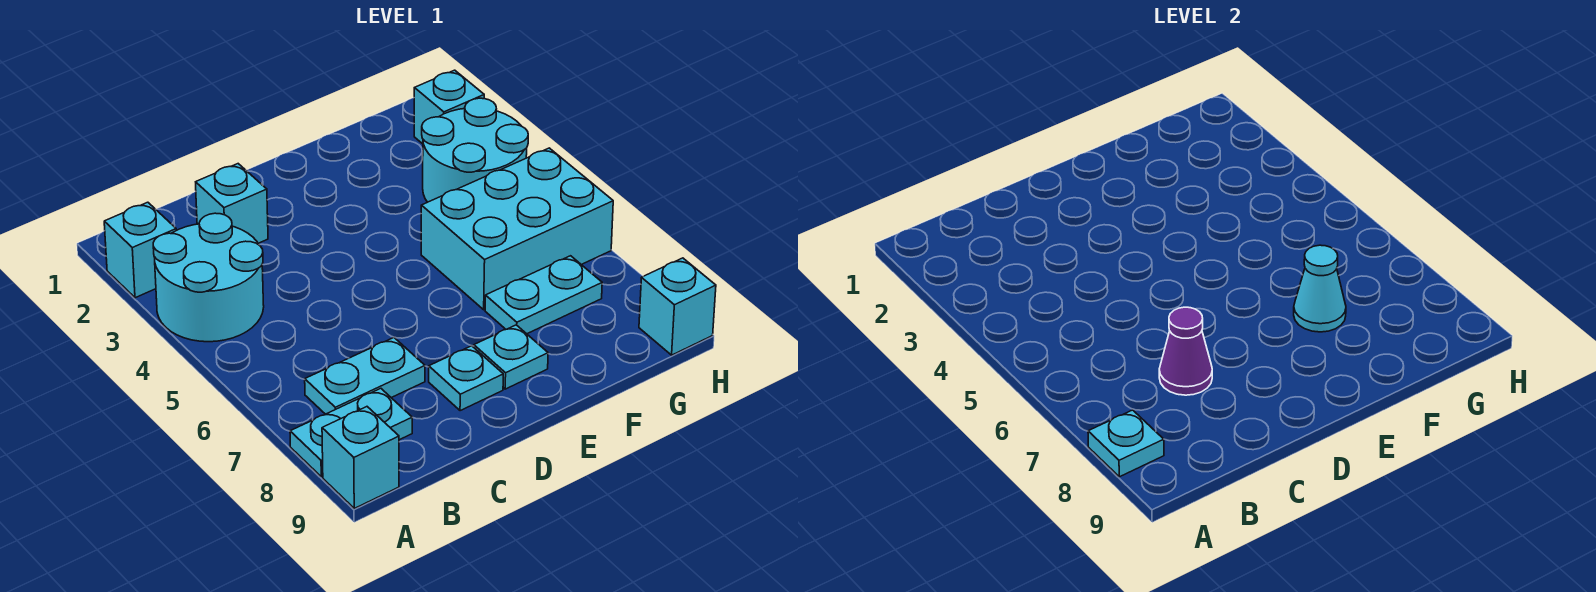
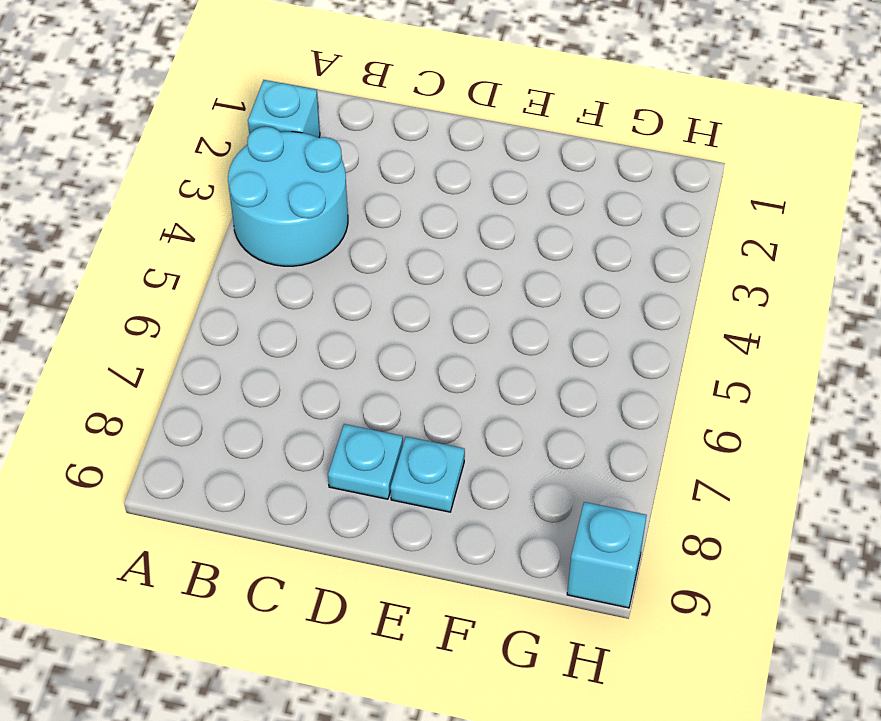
none -> cyan 1x2 plate [290,388,412,477]
none -> cyan 1x1 brick [322,407,399,508]
none -> cyan 1x2 plate [305,338,425,414]

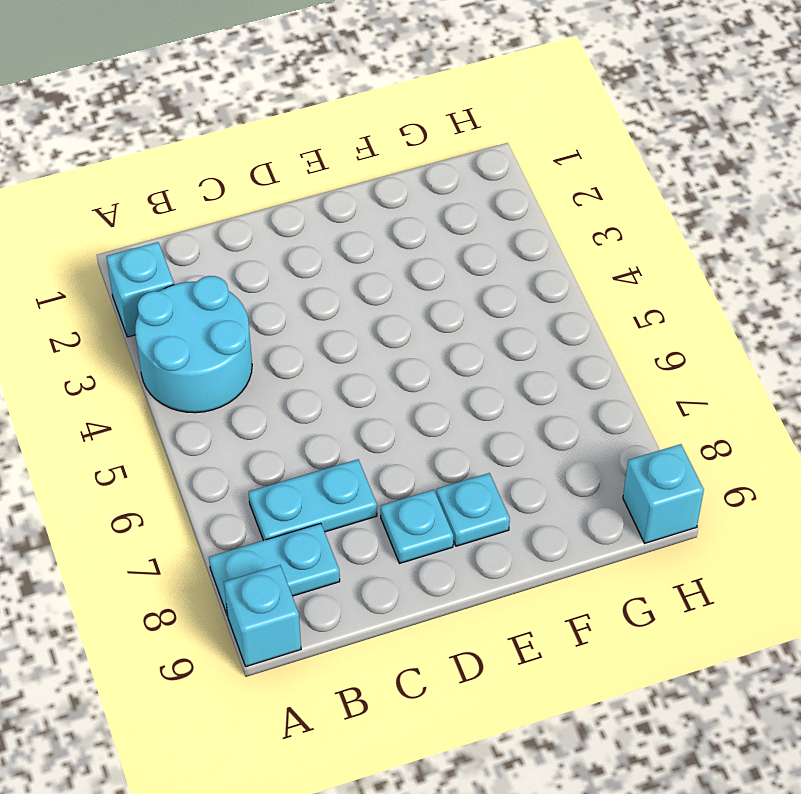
none -> cyan 1x1 brick [196,164,268,243]
none -> cyan 2x3 brick [421,148,613,310]
none -> cyan 1x2 plate [485,256,602,334]

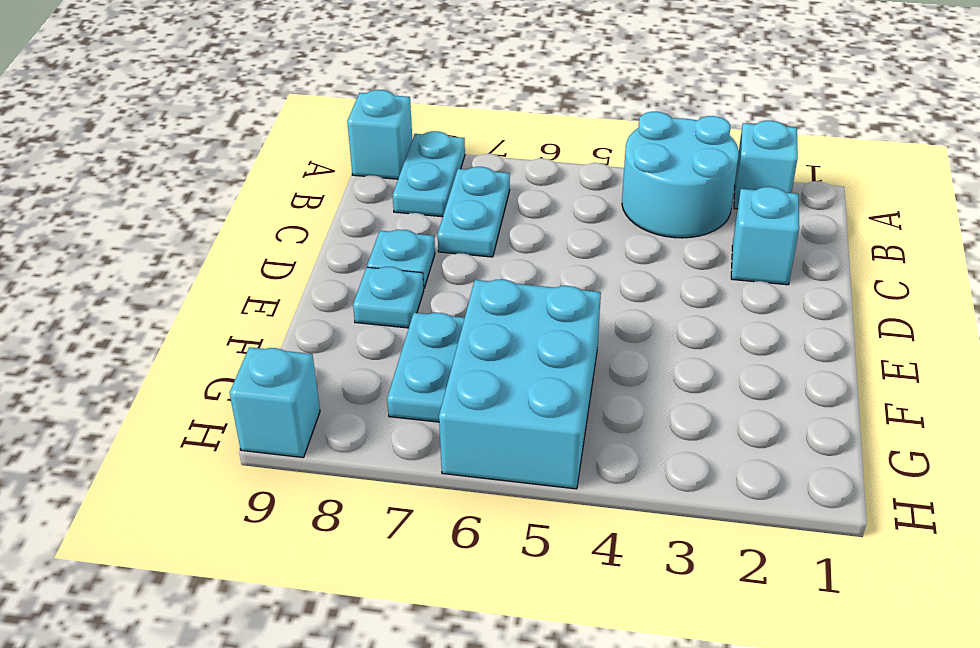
none -> cyan 2x2 round brick [422,98,528,202]
none -> cyan 1x1 brick [414,70,484,144]
none -> cyan 1x1 plate [1088,410,1164,477]

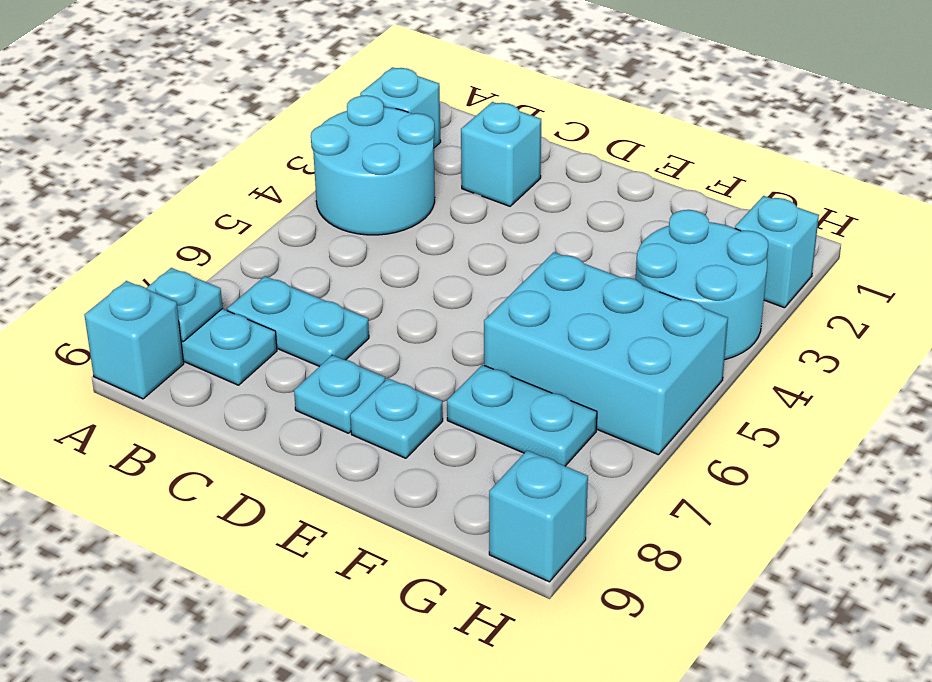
none -> purple 1x1 cone [1159,307,1212,395]
none -> cyan 1x1 cone [1294,245,1346,332]

